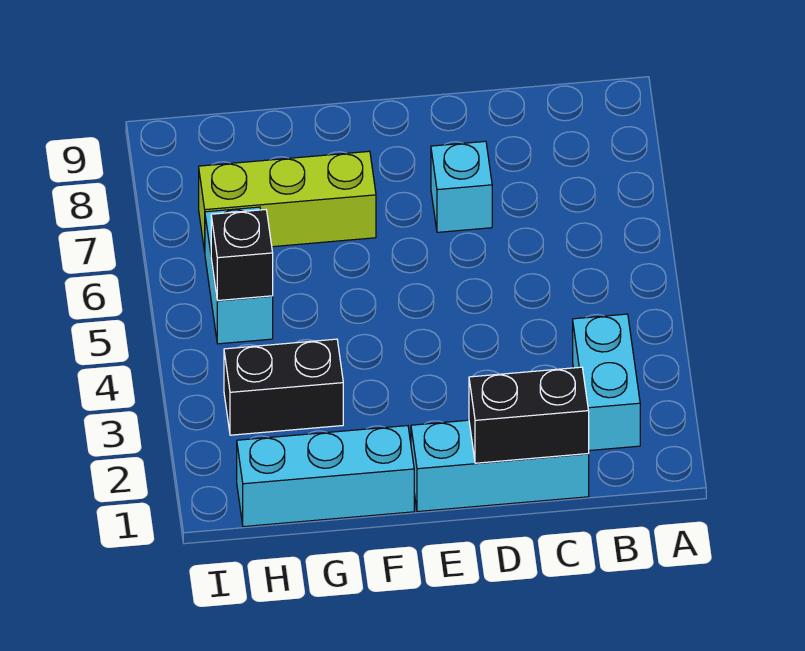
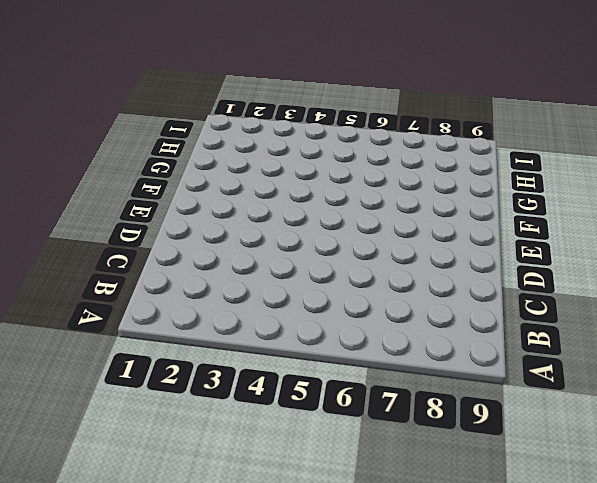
none -> cyan 1x2 brick [573,314,640,451]
none -> cyan 1x3 brick [411,420,589,512]

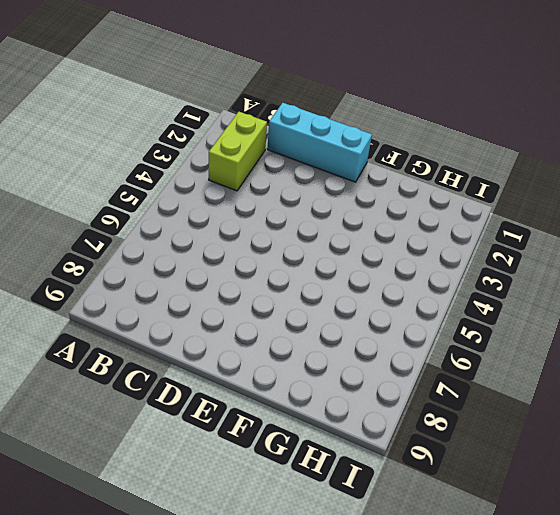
lime 1x2 brick [209,112,267,191] -> cyan 1x2 brick [573,314,640,451]
none -> cyan 1x1 brick [431,141,492,232]
none -> cyan 1x3 brick [237,426,414,527]

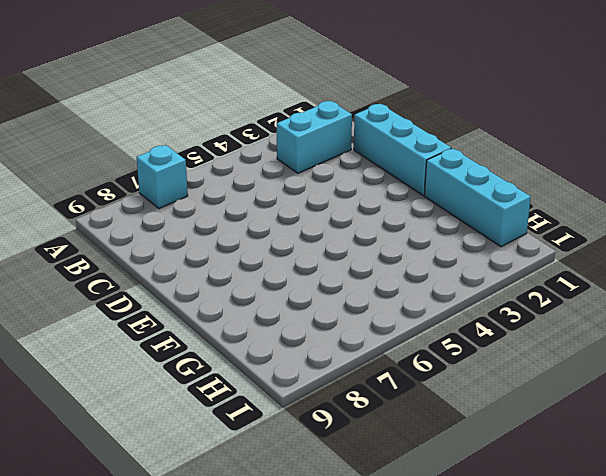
cyan 1x1 brick [137,145,188,208] -> cyan 1x1 brick moved to [431,141,492,232]
none -> lime 1x3 brick [199,151,376,252]
none -> black 1x2 brick [224,339,343,435]

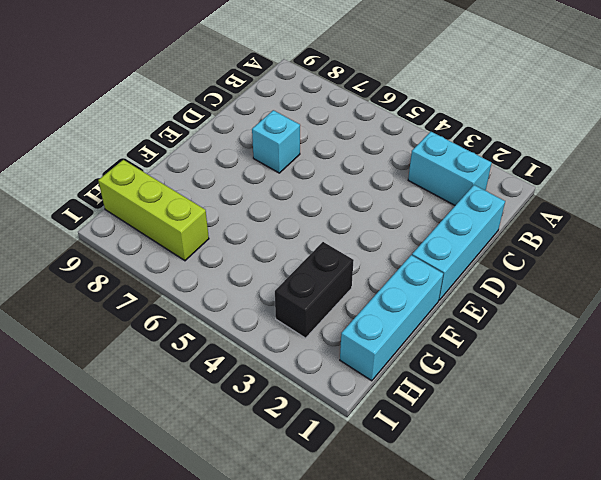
lime 1x3 brick [98,160,209,261] -> lime 1x3 brick turned to [199,151,376,252]
none -> cyan 1x2 brick [205,207,273,344]
none -> black 1x2 brick [469,367,589,463]

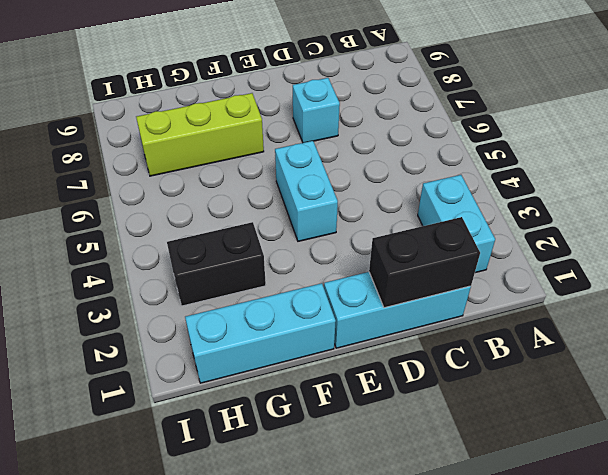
cyan 1x2 brick [275,141,338,241] -> cyan 1x2 brick moved to [205,207,273,344]
none -> black 1x1 brick [211,210,273,301]

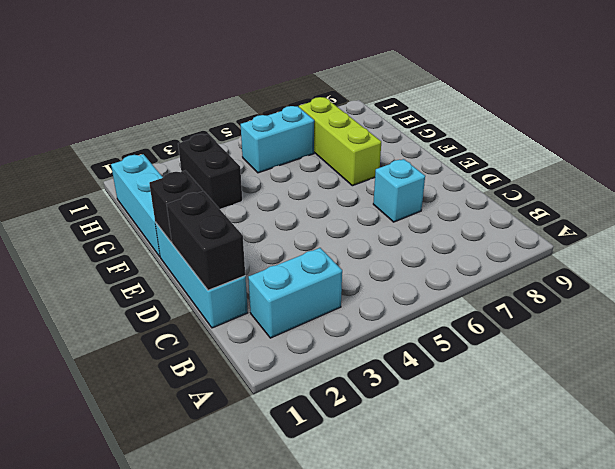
black 1x1 brick [149,171,203,242] -> black 1x1 brick moved to [211,210,273,301]

